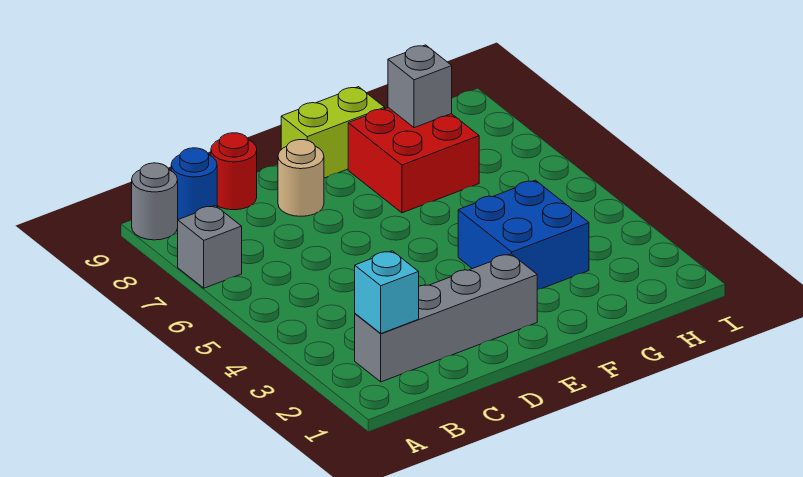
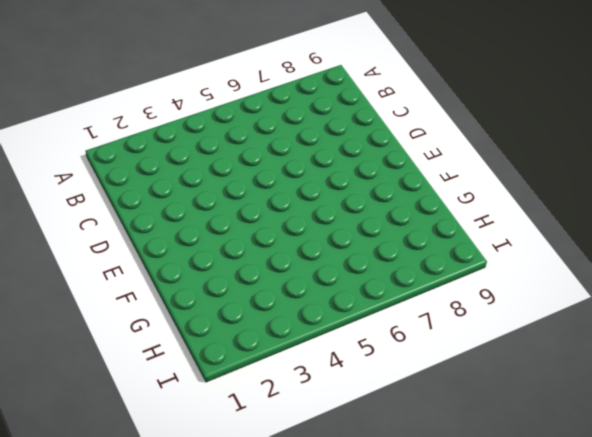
none -> grey 1x1 brick [178,206,242,288]
none -> grey 1x1 round brick [132,163,178,240]

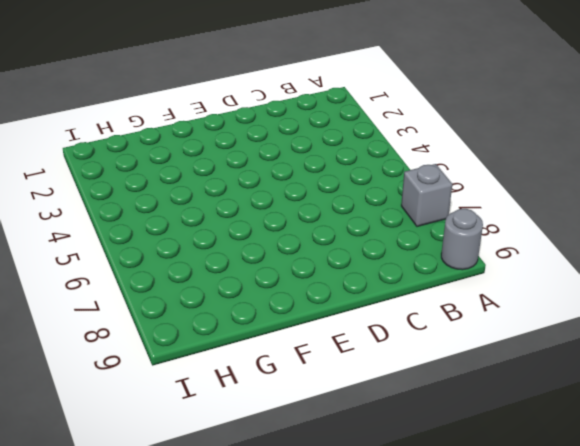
none -> grey 1x4 brick [355,254,537,382]
none -> blue 1x1 round brick [171,148,217,220]

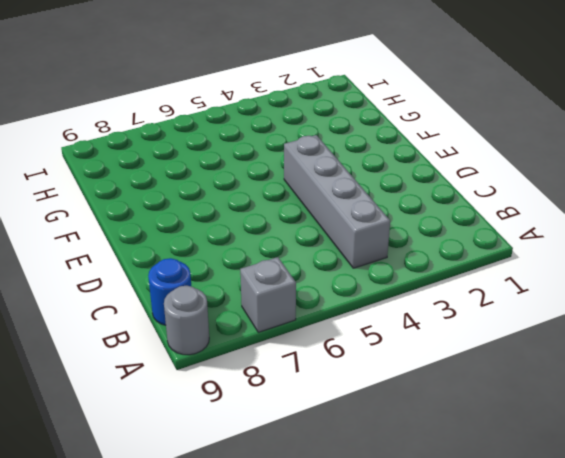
grey 1x4 brick [284,135,390,268] -> grey 1x4 brick moved to [355,254,537,382]
none -> red 1x1 round brick [211,133,257,210]
none -> tan 1x1 round brick [278,140,324,216]

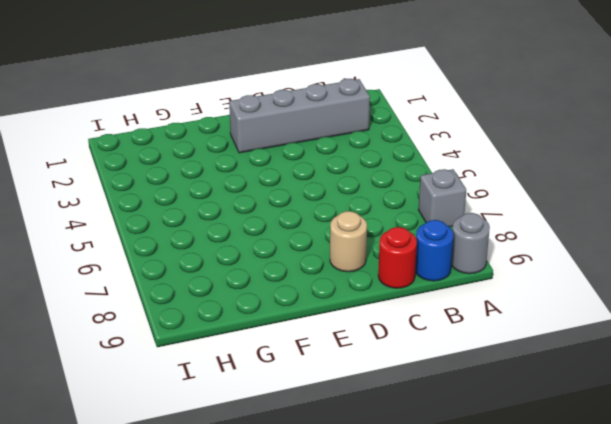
none -> lime 1x2 brick [281,87,385,178]
none -> blue 2x2 brick [458,180,589,290]

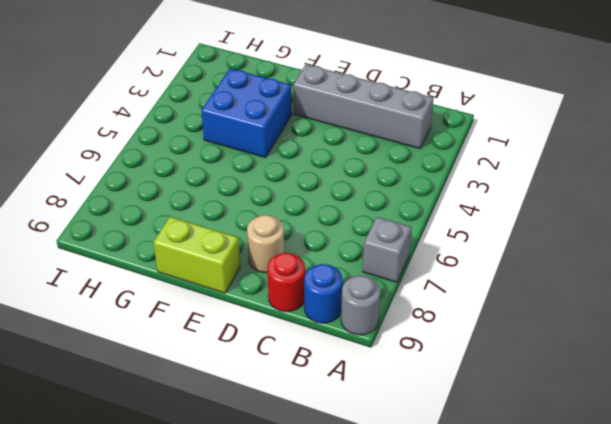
none -> red 2x2 brick [348,108,479,213]
none -> cyan 1x1 brick [355,251,419,333]

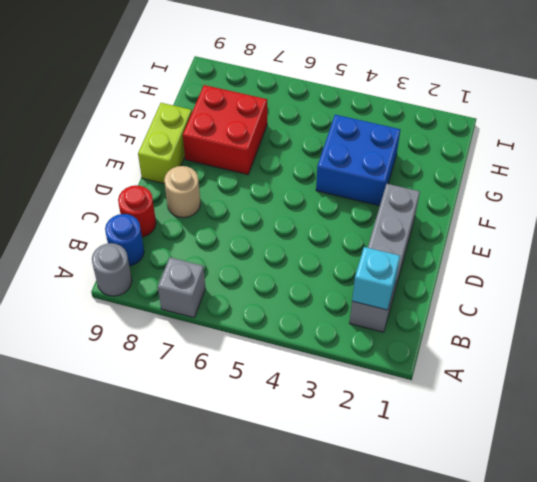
none -> grey 1x1 brick [388,45,452,128]

